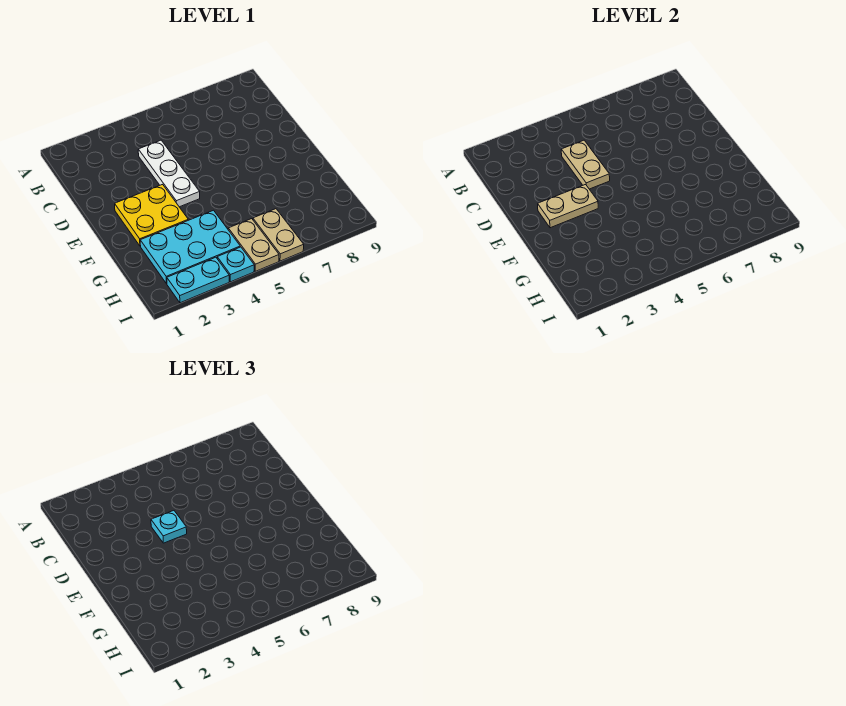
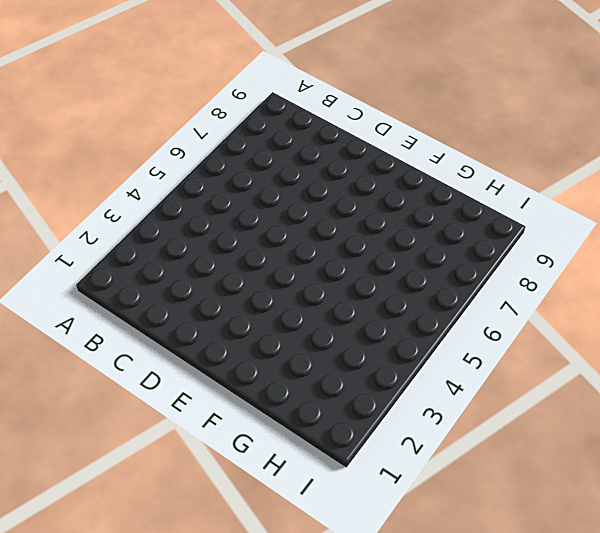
none -> white 1x3 plate [138,140,200,207]
none -> yellow 2x2 plate [115,184,188,246]

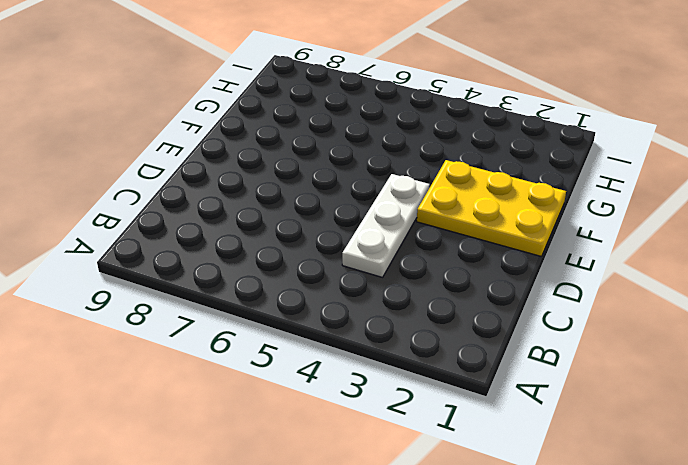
yellow 2x3 plate [417,160,566,256] -> yellow 2x2 plate [115,184,188,246]
none -> cyan 2x3 plate [140,210,240,284]
none -> tan 1x2 plate [228,219,279,271]

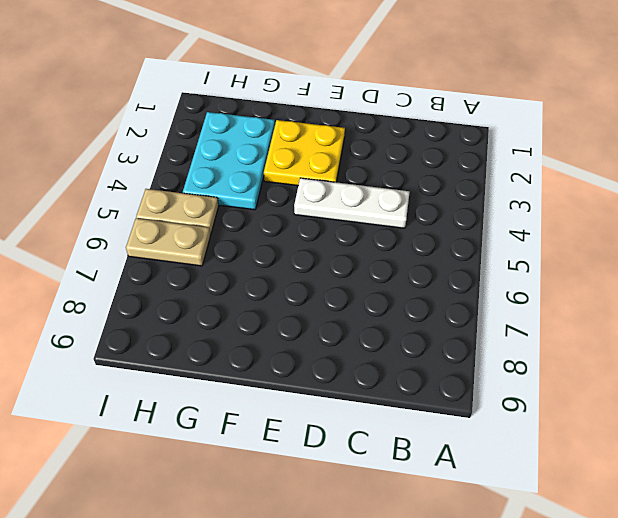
none -> cyan 1x2 plate [167,257,229,303]
none -> cyan 1x1 plate [217,247,254,282]

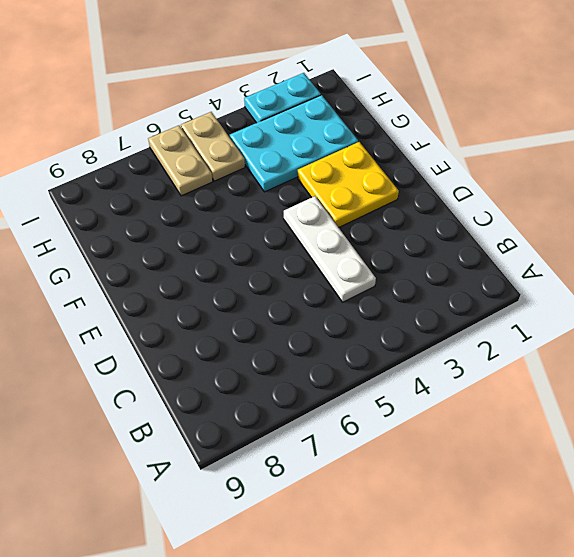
none -> cyan 1x1 plate [217,247,254,282]
none -> tan 1x2 plate [561,140,610,189]

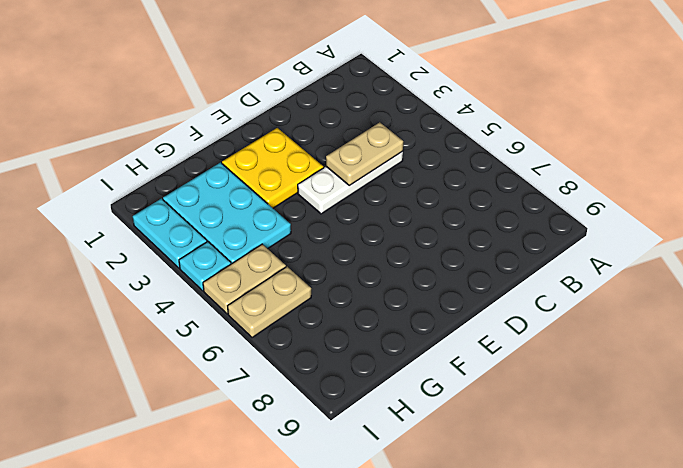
none -> tan 1x2 plate [538,184,598,228]
none -> cyan 1x1 plate [151,511,187,543]

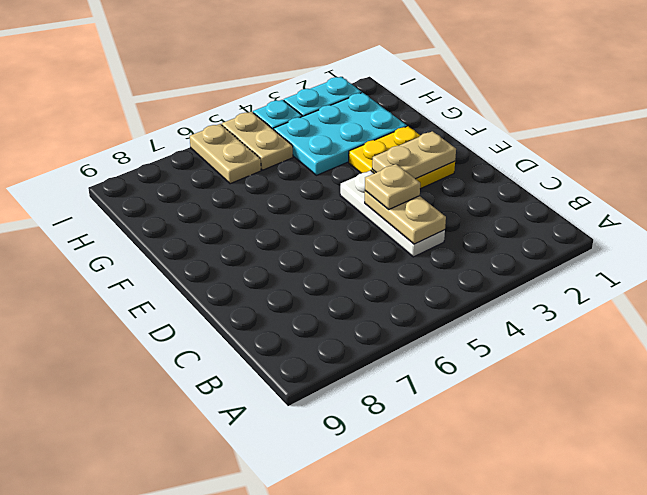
tan 1x1 plate [365,164,420,210] -> cyan 1x1 plate [151,511,187,543]

